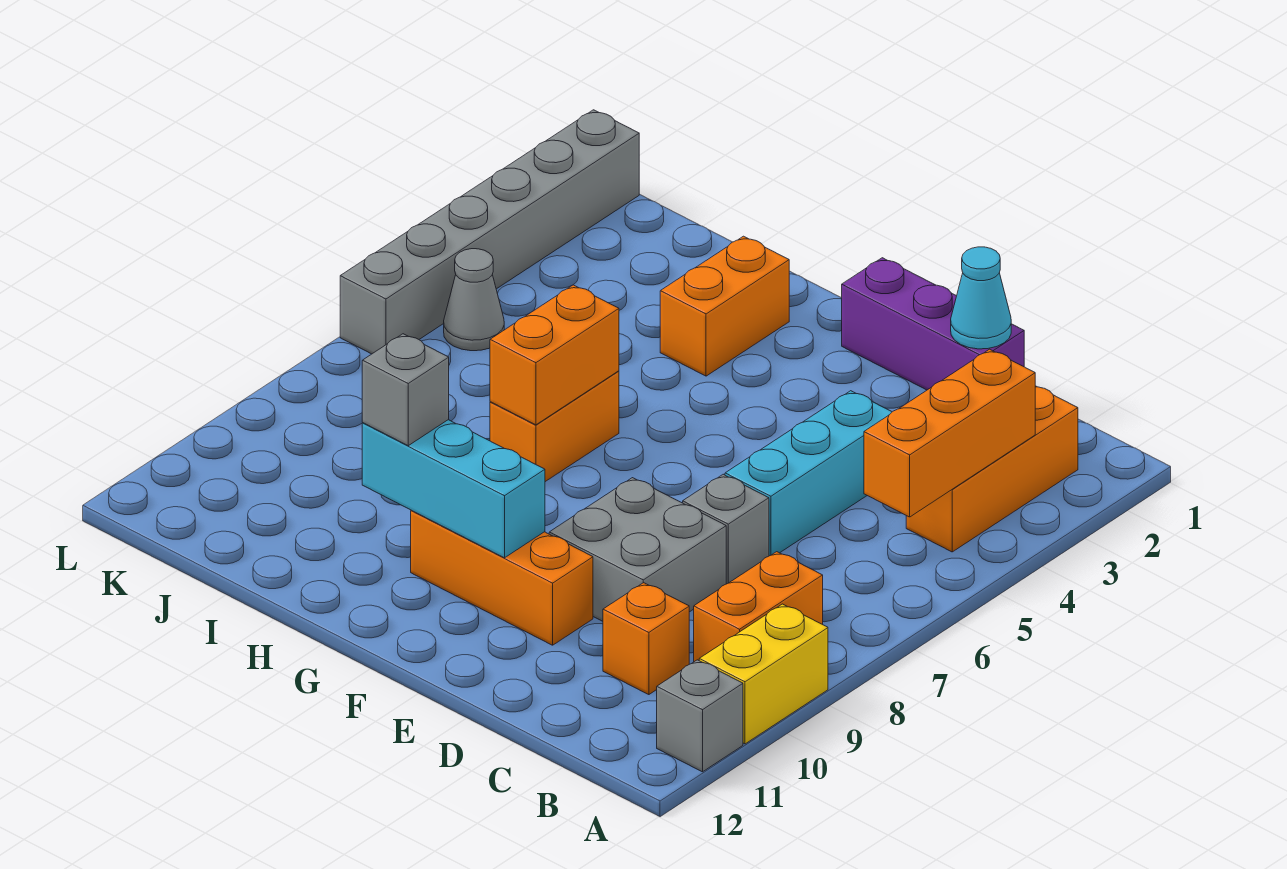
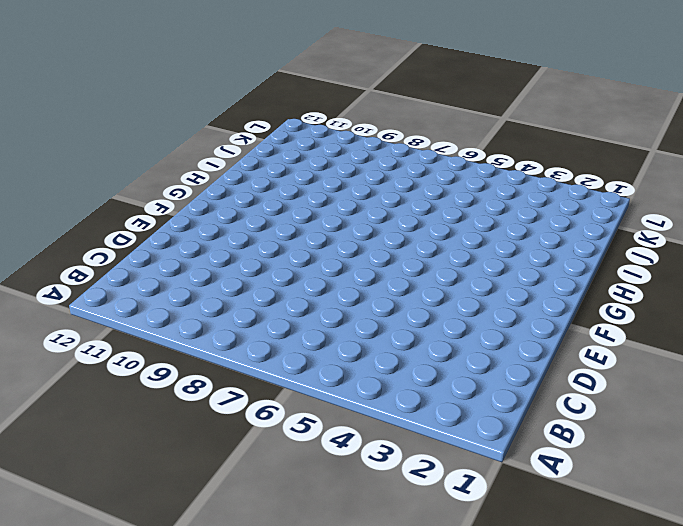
none -> yellow 1x2 brick [699,604,828,744]
none -> grey 1x1 brick [657,660,743,772]
none -> orange 1x3 brick [906,386,1078,552]

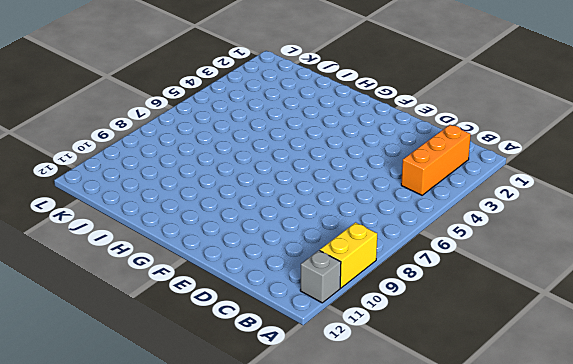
none -> orange 1x2 brick [694,552,823,662]
none -> orange 1x1 brick [603,583,689,695]
none -> purple 1x3 brick [842,258,1024,390]

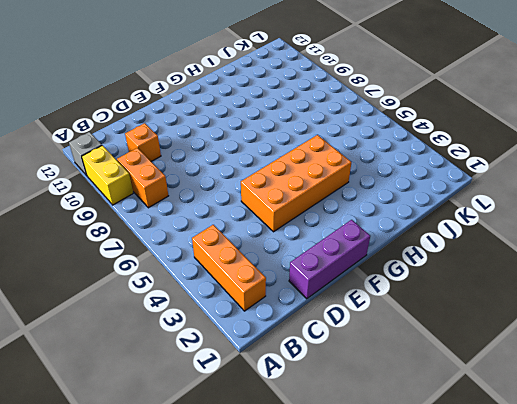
orange 2x4 brick [241,135,351,232] -> none
none -> cyan 1x3 brick [725,391,892,556]
none -> grey 1x1 brick [683,474,769,584]
none -> grey 2x2 brick [549,478,726,621]

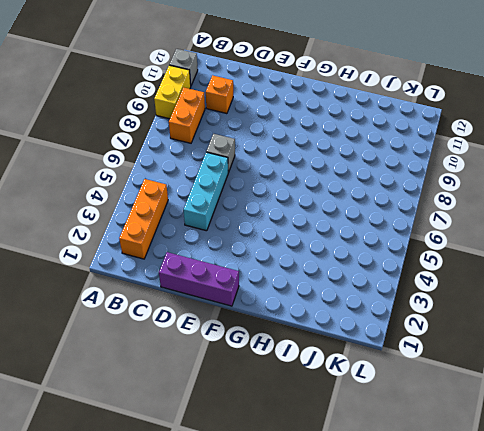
none -> grey 2x2 brick [549,478,726,621]
none -> orange 1x3 brick [411,510,593,645]
none -> orange 1x2 brick [660,236,789,376]

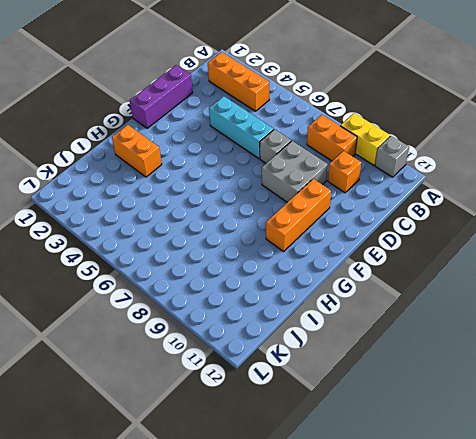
none -> orange 1x2 brick [490,371,619,482]
none -> grey 1x1 cone [444,249,504,351]
none -> grey 1x6 brick [340,110,639,354]

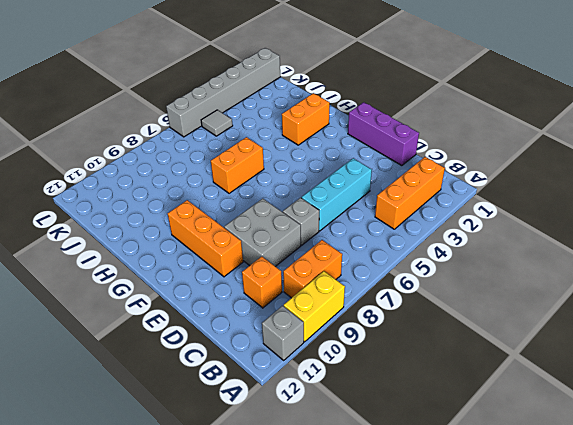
grey 1x1 tile [201,110,233,136] -> grey 1x1 cone [444,249,504,351]
none -> orange 1x3 brick [864,349,1035,517]
none -> cyan 1x1 cone [951,247,1011,349]
none -> cyan 1x3 brick [362,420,545,558]

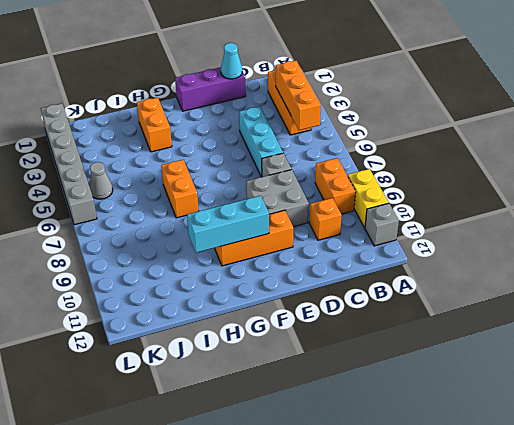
none -> orange 1x2 brick [490,285,619,425]
none -> grey 1x1 brick [362,334,449,446]

